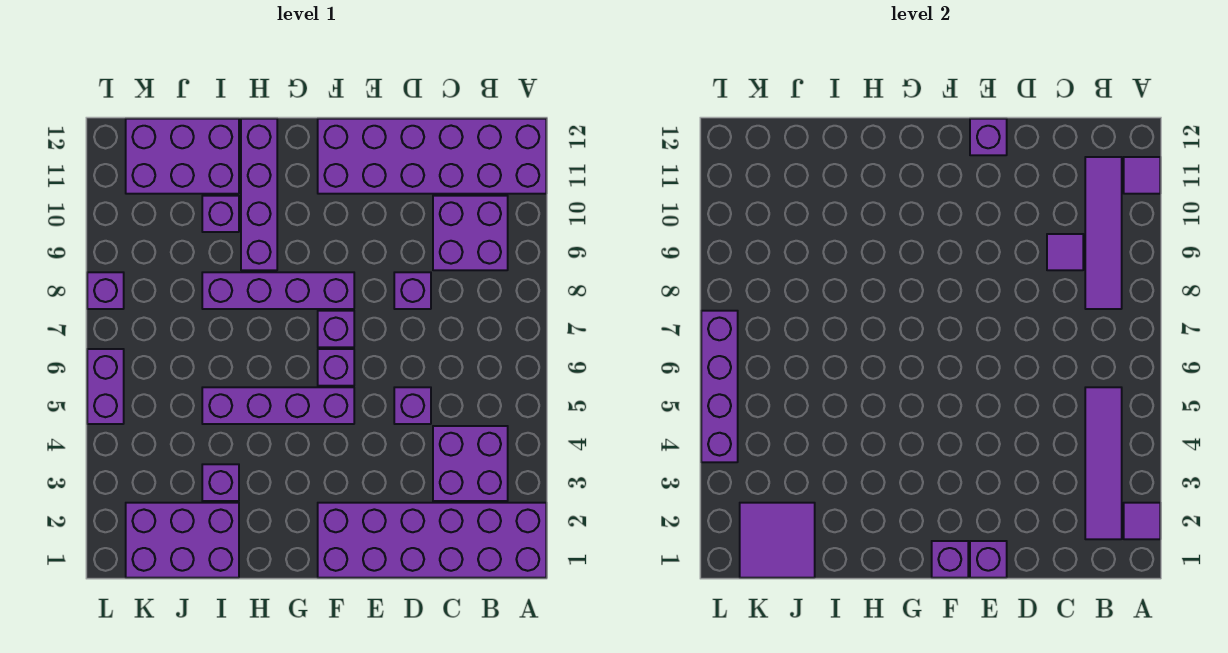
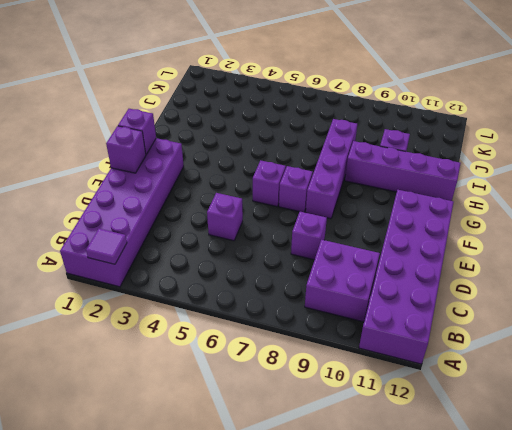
none -> purple 2x2 brick [433,426,508,501]
none -> purple 1x4 brick [202,387,354,424]
none -> purple 2x3 brick [126,503,239,578]

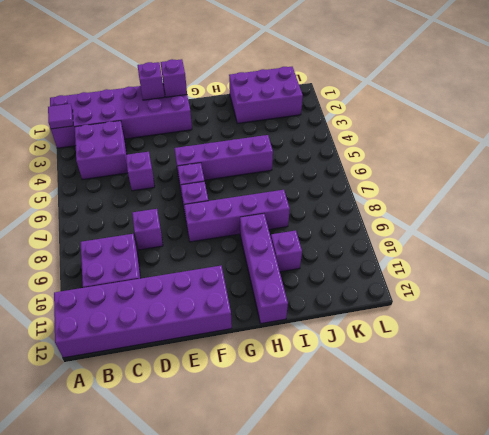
none -> purple 1x1 brick [202,464,239,501]
none -> purple 2x3 brick [126,119,239,194]
none -> purple 1x2 brick [87,349,124,424]

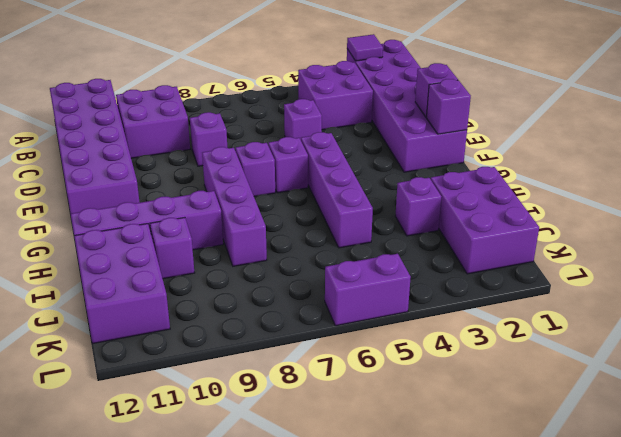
none -> purple 1x1 brick [87,272,124,309]
none -> purple 1x1 tile [1124,157,1160,194]
none -> purple 1x4 tile [1085,387,1122,539]

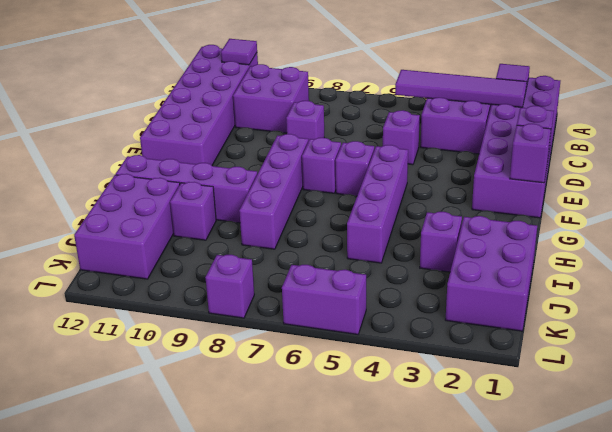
none -> purple 1x4 tile [1085,157,1122,309]
none -> purple 1x1 tile [1047,234,1083,270]
none -> purple 1x1 brick [970,119,1007,155]

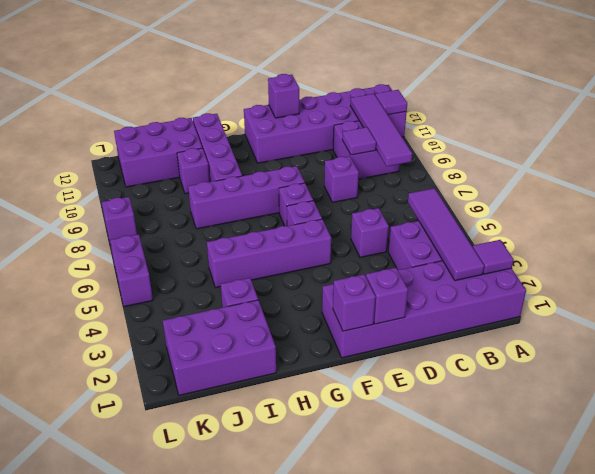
none -> purple 2x2 tile [740,503,815,578]
none -> purple 1x4 brick [701,311,738,462]

